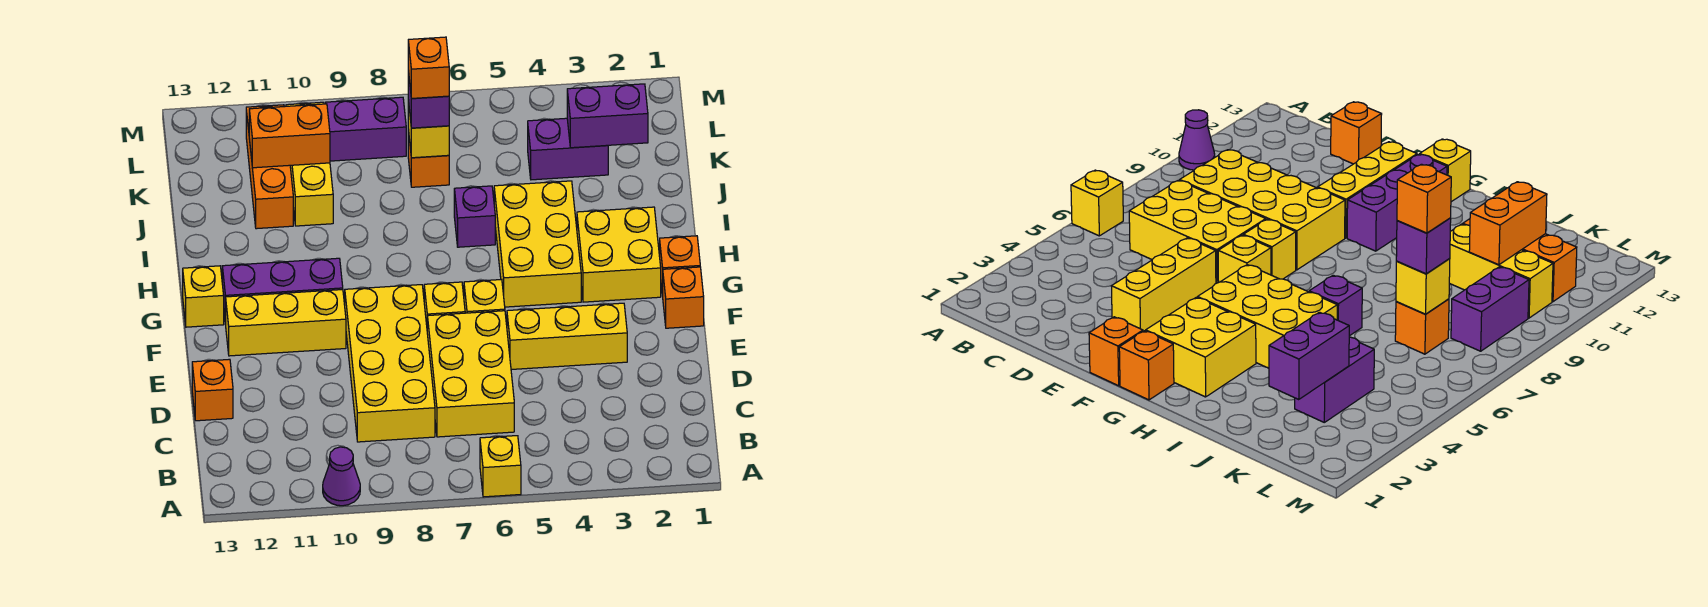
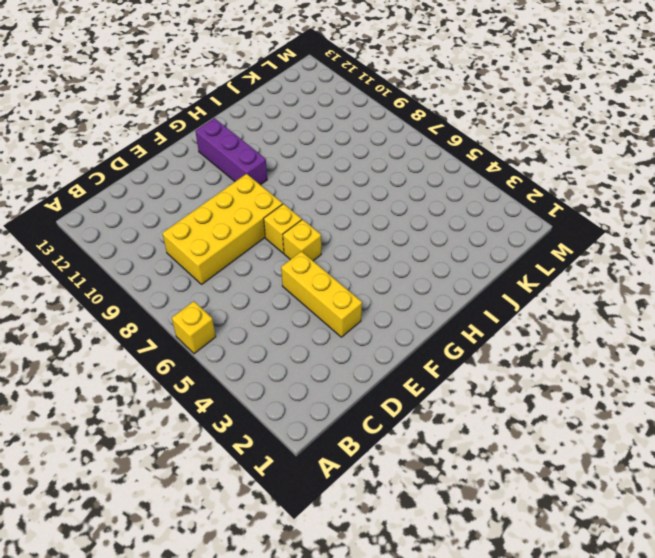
none -> purple 1x1 cone [323,447,360,506]
none -> yellow 2x3 brick [427,311,514,437]
none -> orange 1x1 brick [192,359,233,421]

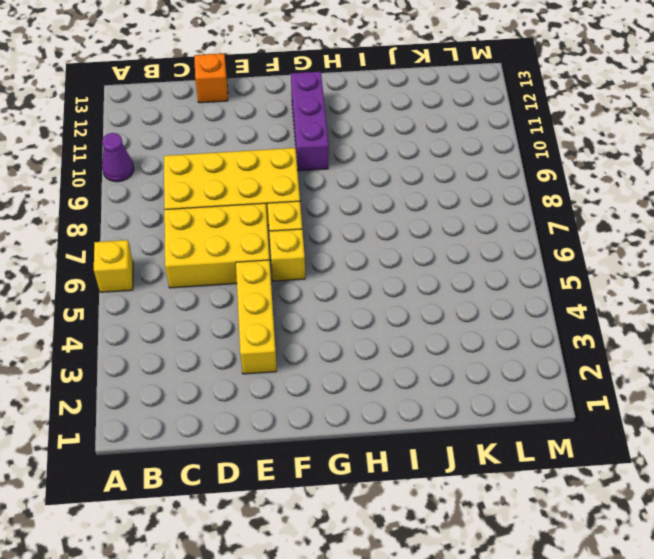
none -> orange 1x1 brick [663,267,704,328]
none -> yellow 1x3 brick [226,290,346,356]
none -> orange 1x1 brick [660,236,700,296]

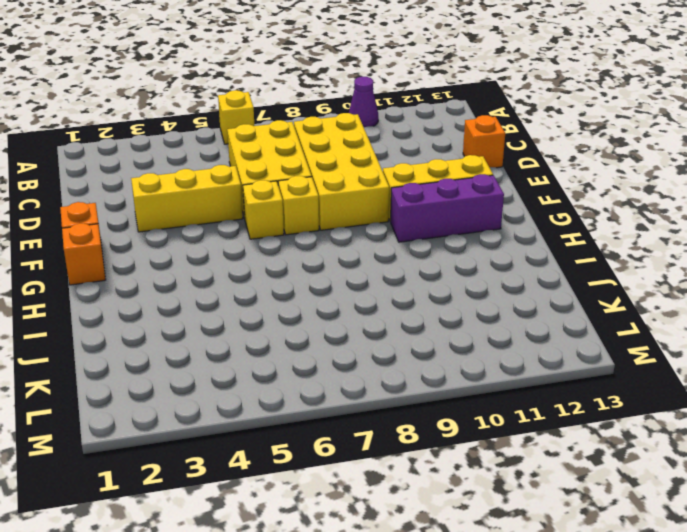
none -> yellow 2x2 brick [577,207,661,302]
none -> yellow 2x3 brick [494,181,581,307]
none -> yellow 1x1 brick [183,266,224,327]

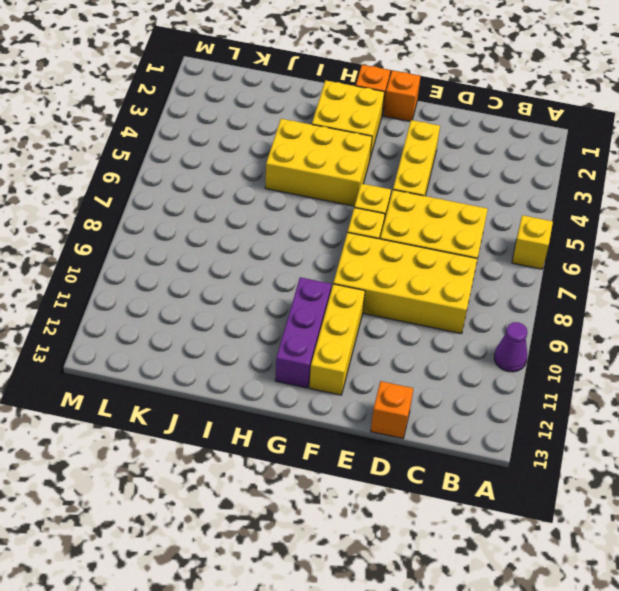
none -> yellow 1x1 brick [183,266,224,327]
none -> purple 1x1 brick [454,186,495,247]
none -> yellow 1x3 brick [286,102,333,226]

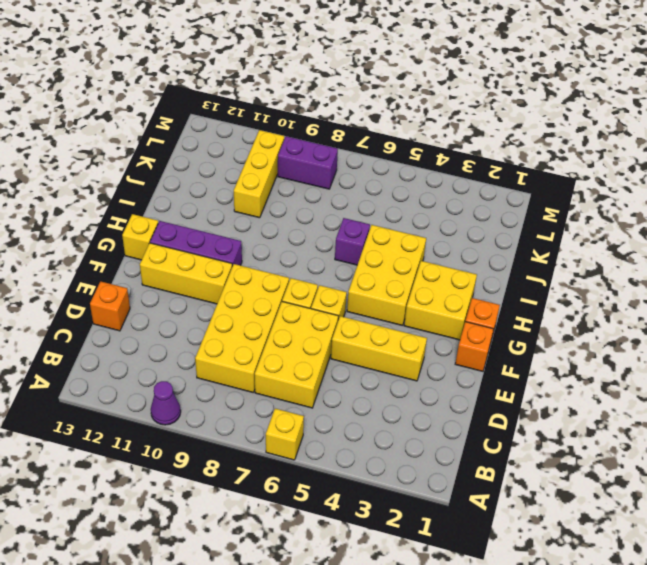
none -> orange 1x3 brick [246,105,293,229]
none -> purple 1x2 brick [528,118,608,180]
none -> orange 1x1 brick [408,130,449,187]

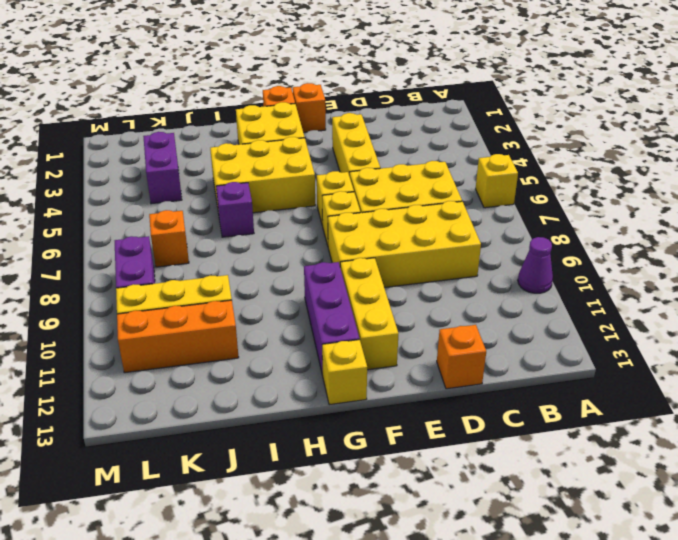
none -> purple 1x2 brick [567,84,648,148]
none -> yellow 1x1 brick [408,100,449,158]
none -> orange 1x2 brick [249,104,330,168]

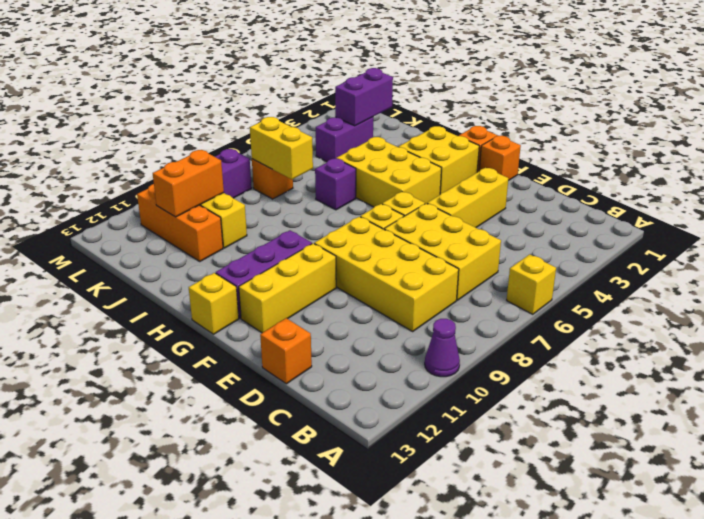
yellow 1x2 brick [250,117,313,180] -> yellow 1x1 brick [408,100,449,158]
none -> purple 1x1 brick [408,71,449,128]
none -> orange 1x1 brick [408,37,449,99]

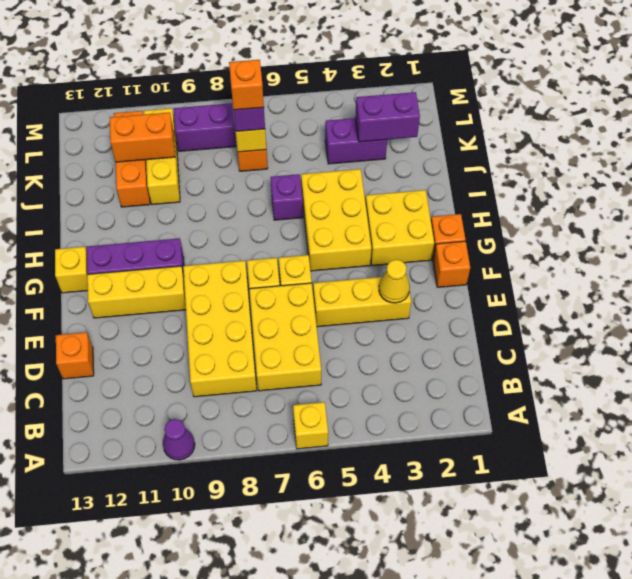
yellow 1x1 cone [379,260,410,303] -> none

